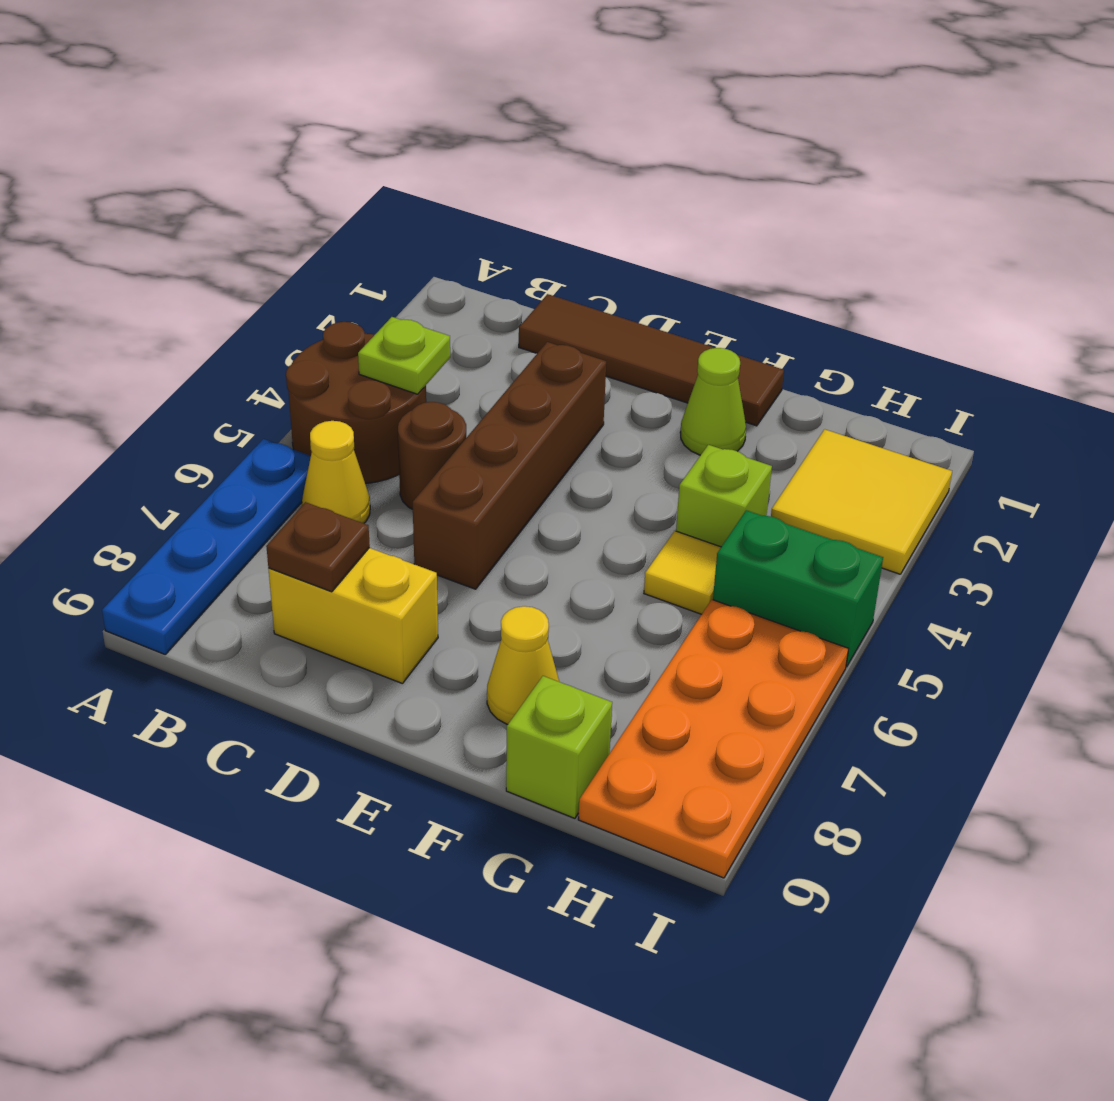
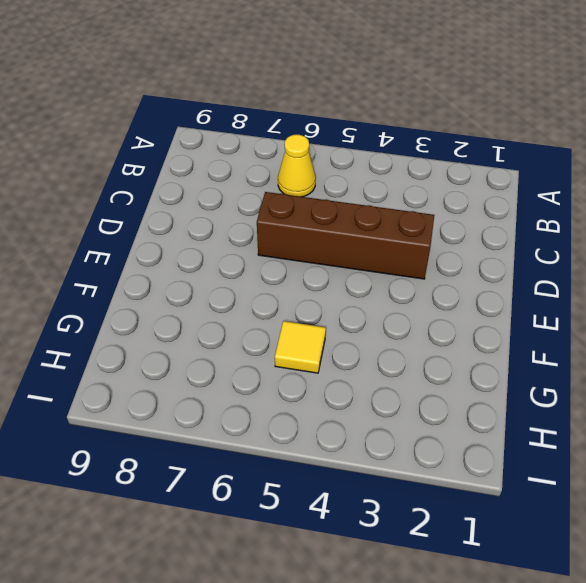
none -> brown 2x2 round brick [286,322,426,484]
none -> blue 1x4 plate [102,439,311,654]
none -> brown 1x4 tile [519,294,784,426]

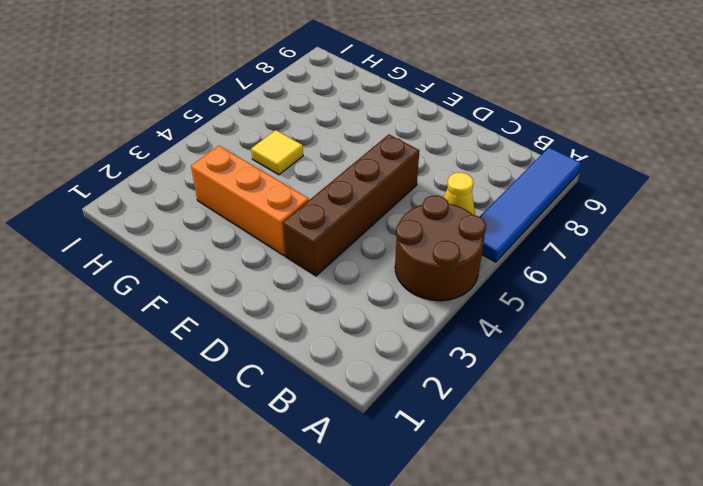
blue 1x4 tile [480,147,581,262] -> blue 1x4 plate [102,439,311,654]
orange 1x3 brick [191,146,309,256] -> none
none -> brown 1x4 tile [519,294,784,426]
none -> brown 1x1 round brick [398,402,466,509]
none -> yellow 1x2 brick [269,548,438,684]

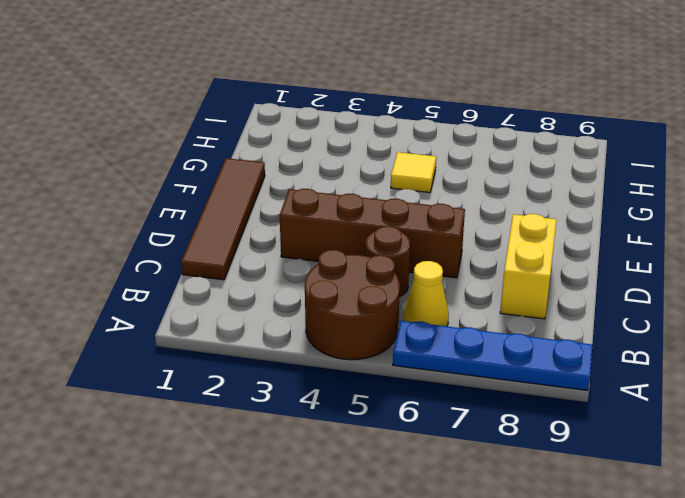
none -> lime 1x1 cone [680,348,746,455]
none -> yellow 1x1 cone [487,606,559,724]
none -> lime 1x1 brick [676,445,772,547]

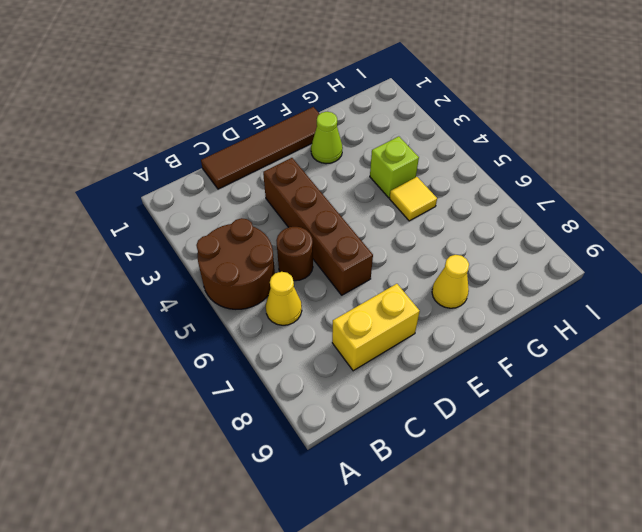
none -> blue 1x4 plate [102,439,311,654]
none -> lime 1x1 brick [506,676,612,818]
none -> yellow 2x2 tile [771,429,952,574]

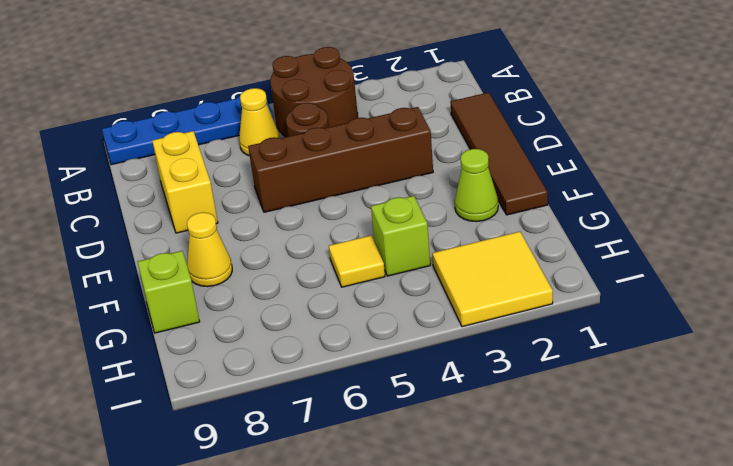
none -> green 1x2 brick [713,510,883,667]
none -> orange 2x4 plate [578,600,848,878]
none -> lime 1x1 plate [358,317,450,394]

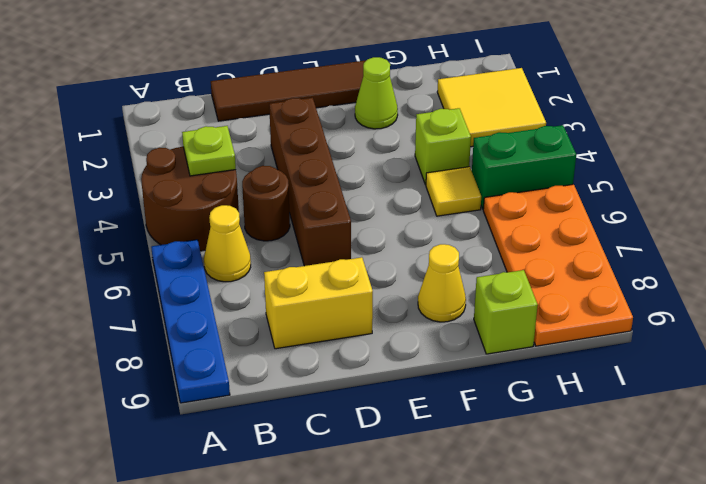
none -> brown 1x1 plate [266,502,370,592]

